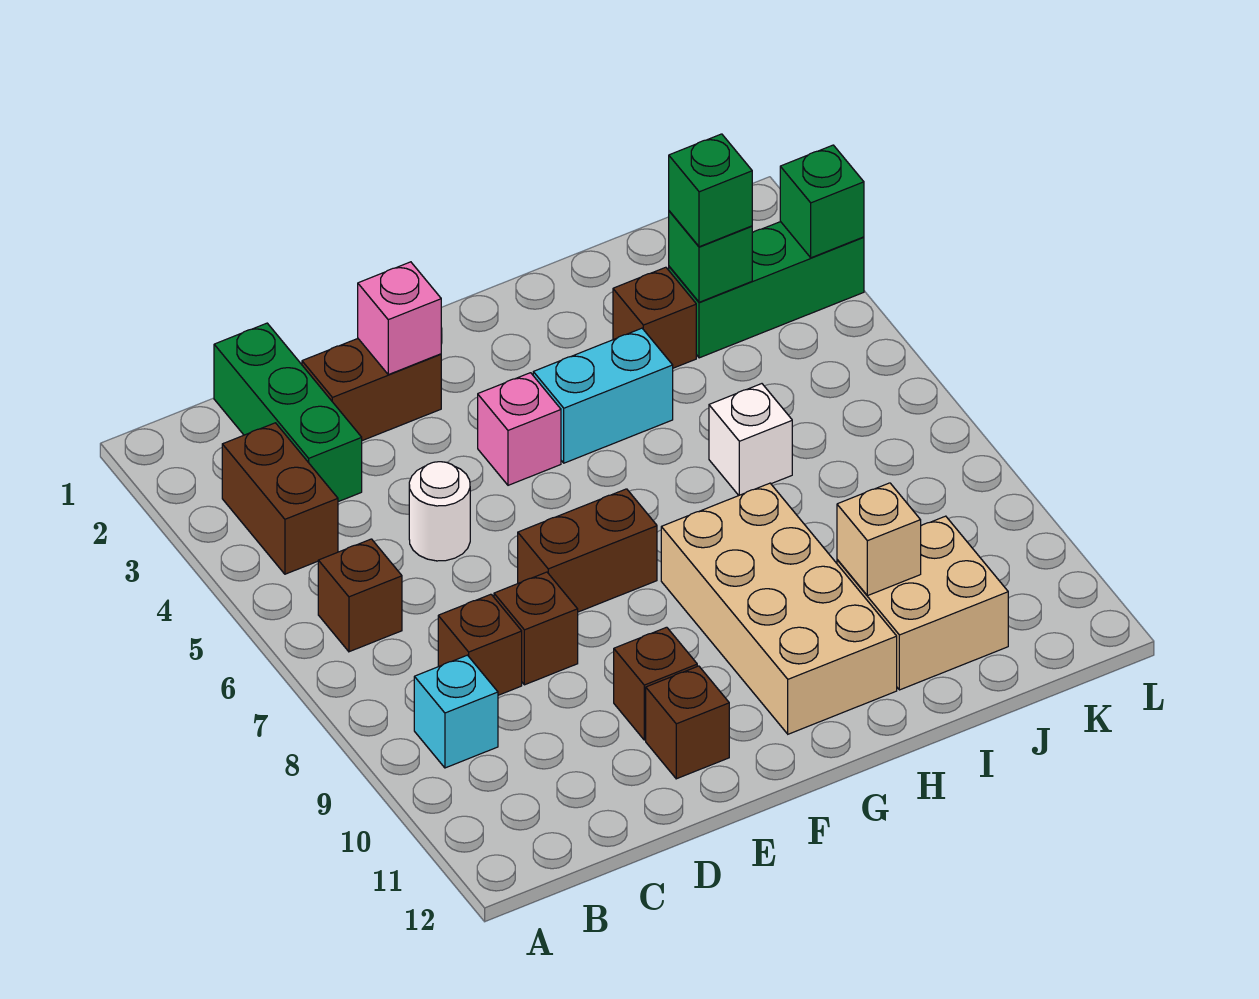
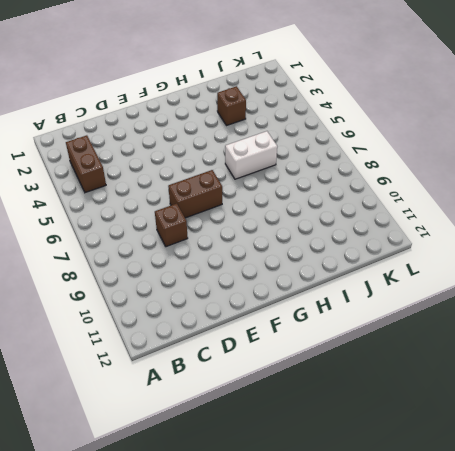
white 1x2 brick [225,131,277,179] -> white 1x1 brick [709,384,792,495]
none -> brown 1x1 brick [318,539,402,652]
none -> cyan 1x1 brick [414,655,498,768]
none -> green 1x3 brick [214,323,362,502]

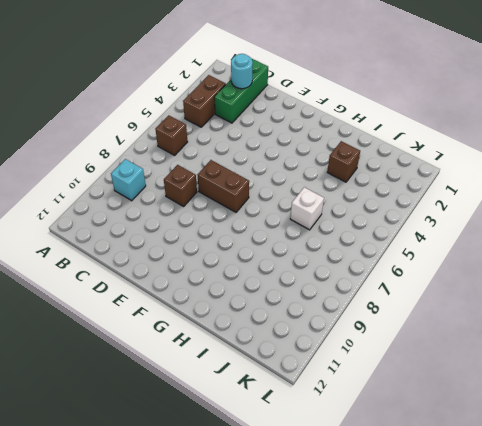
cyan 1x1 round brick [231,54,253,89] -> none
none -> brown 1x1 brick [438,594,522,695]
none -> brown 1x2 brick [302,339,441,441]
none -> white 1x1 round brick [409,462,470,561]

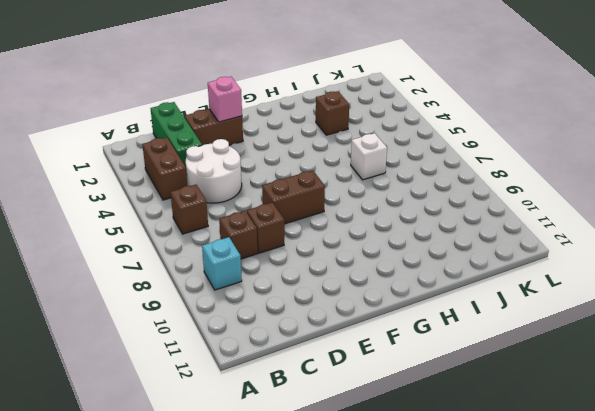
white 2x2 round brick [186,139,242,203] -> white 1x1 round brick [409,462,470,561]
none -> brown 1x1 brick [614,627,697,740]
none -> brown 1x1 brick [646,666,729,779]
none -> pink 1x1 brick [478,373,561,485]

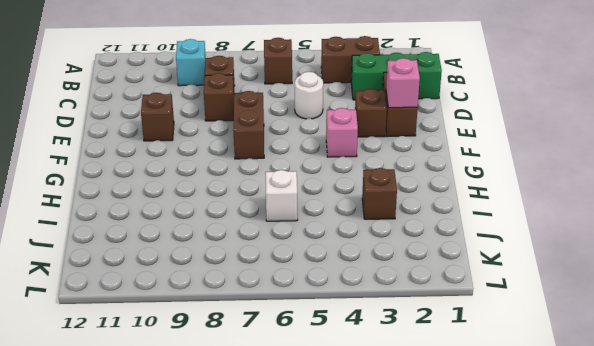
brown 1x1 brick [355,89,387,137] -> brown 1x1 brick moved to [646,666,729,779]
none -> cyan 1x2 brick [533,328,673,463]
none -> tan 2x4 brick [661,483,897,734]
none -> tan 2x2 brick [837,516,1008,690]

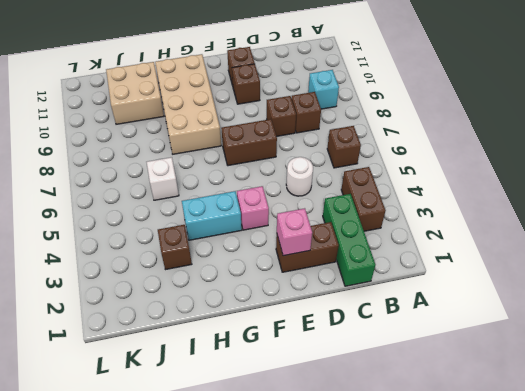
none -> green 1x3 brick [669,222,864,358]
none -> tan 1x1 brick [837,483,921,596]
none -> green 1x1 brick [669,211,752,302]

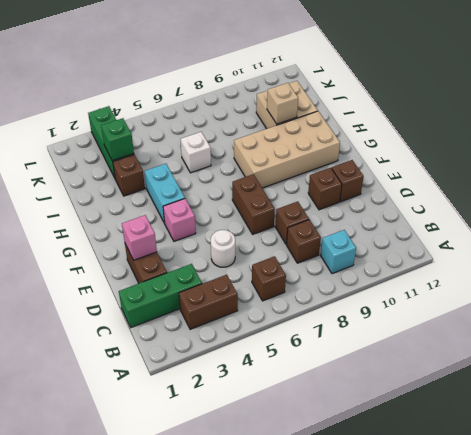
none -> green 1x1 brick [780,145,864,258]
none -> green 1x1 brick [669,134,752,247]

